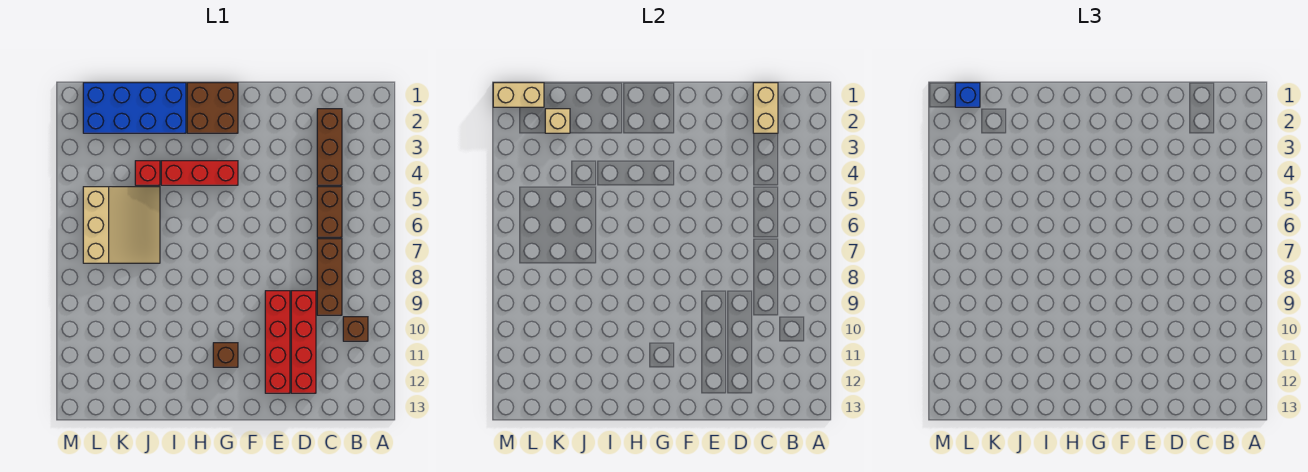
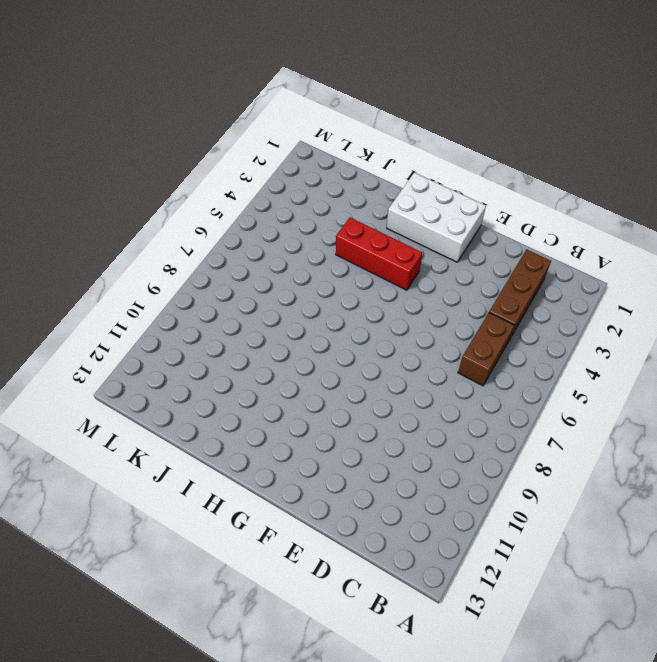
white 2x3 brick [387,173,486,262] -> brown 2x2 brick [187,83,238,133]
none -> brown 1x1 brick [343,317,368,341]
none -> brown 1x3 brick [317,239,342,315]
none -> red 1x4 brick [291,291,316,393]

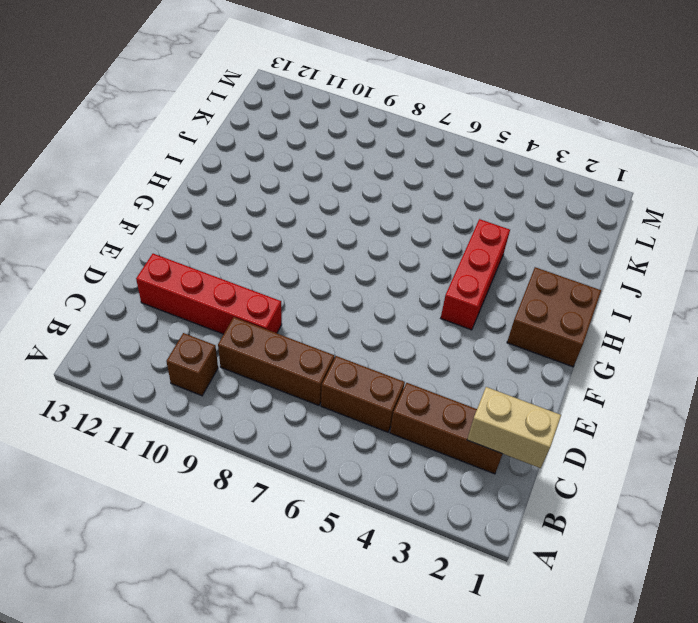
none -> red 1x4 brick [265,291,290,393]
none -> brown 1x1 brick [213,343,238,367]
none -> blue 2x4 brick [83,83,186,133]

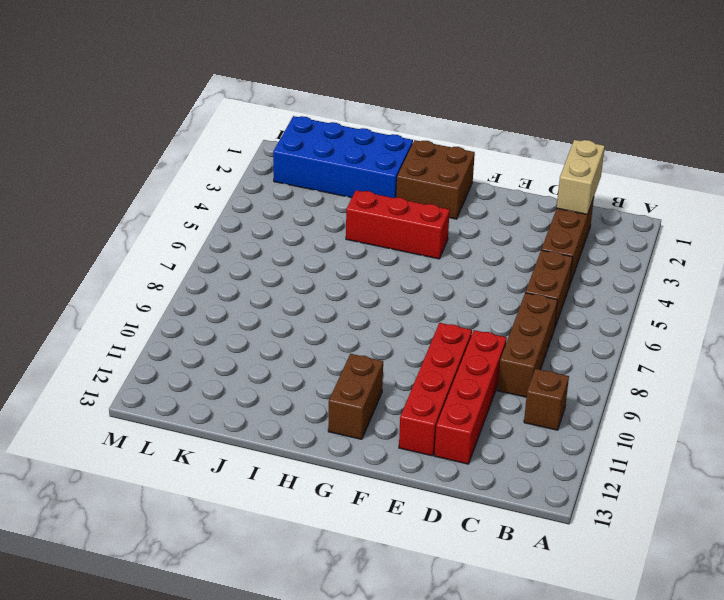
brown 1x2 brick [328,354,383,439] -> brown 1x1 brick [213,343,238,367]
none -> red 1x1 brick [135,161,160,185]
none -> tan 3x3 slope [83,187,160,263]
none -> tan 1x1 brick [545,109,570,133]

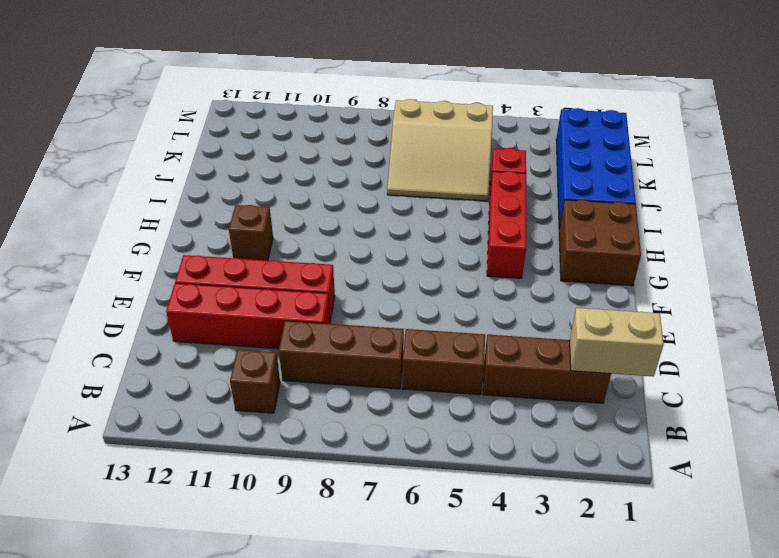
none -> tan 1x1 brick [545,109,570,133]
none -> tan 1x2 brick [493,83,544,107]
none -> blue 1x1 brick [955,83,980,107]

